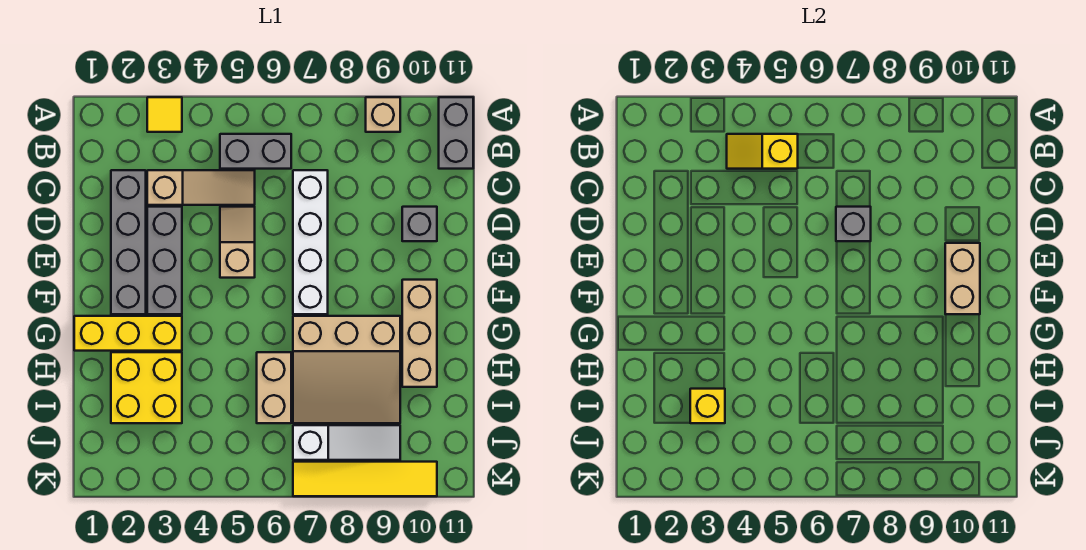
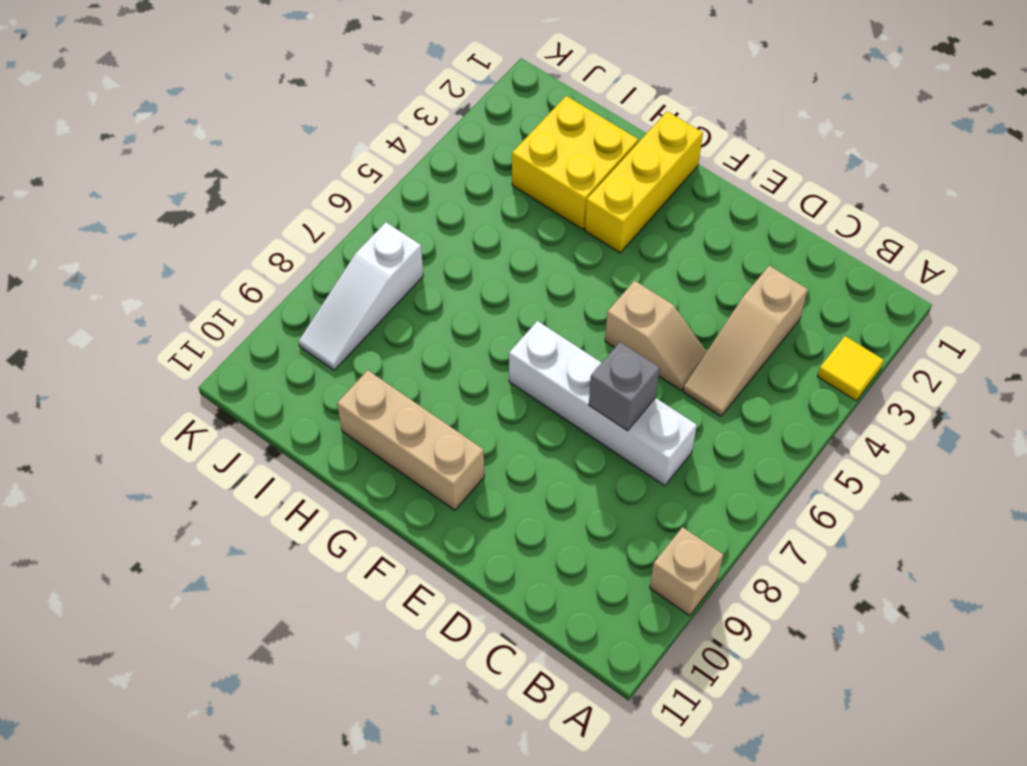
none -> grey 1x2 brick [439,97,473,169]
none -> grey 1x2 brick [220,134,291,169]
none -> grey 1x4 brick [111,170,146,314]

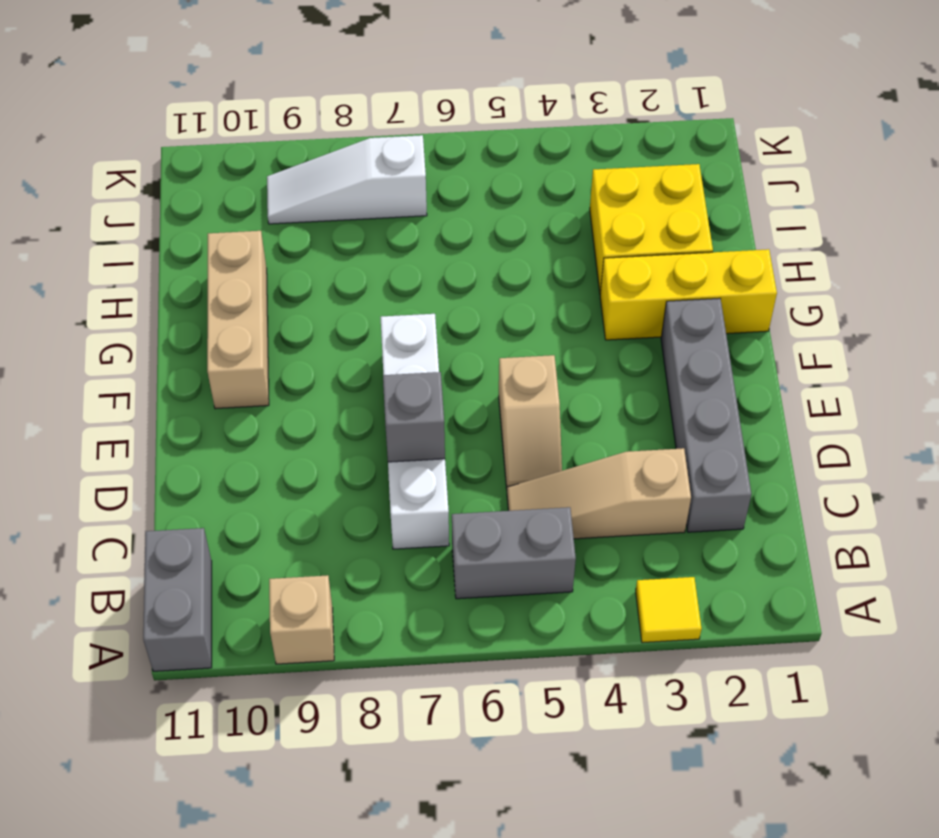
none -> grey 1x3 brick [147,207,182,314]
none -> grey 1x1 brick [402,207,437,241]
none -> tan 3x3 slope [293,316,400,423]

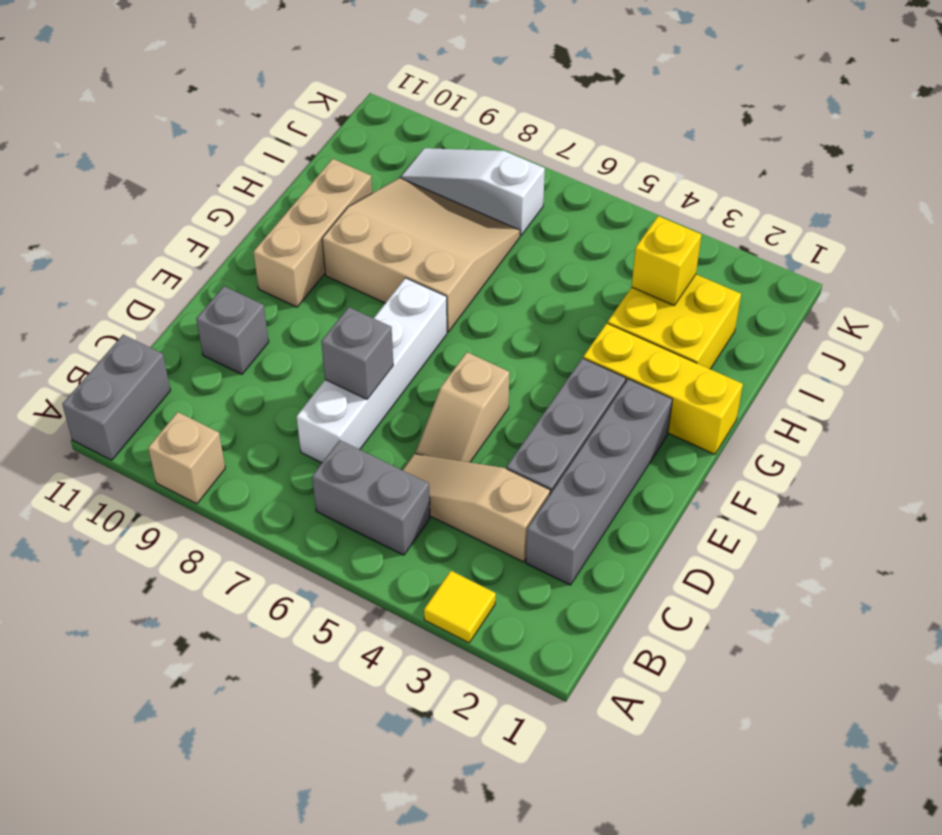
none -> tan 1x2 brick [257,352,291,423]
none -> yellow 1x4 tile [293,462,437,496]
none -> yellow 1x2 slope [727,134,798,169]

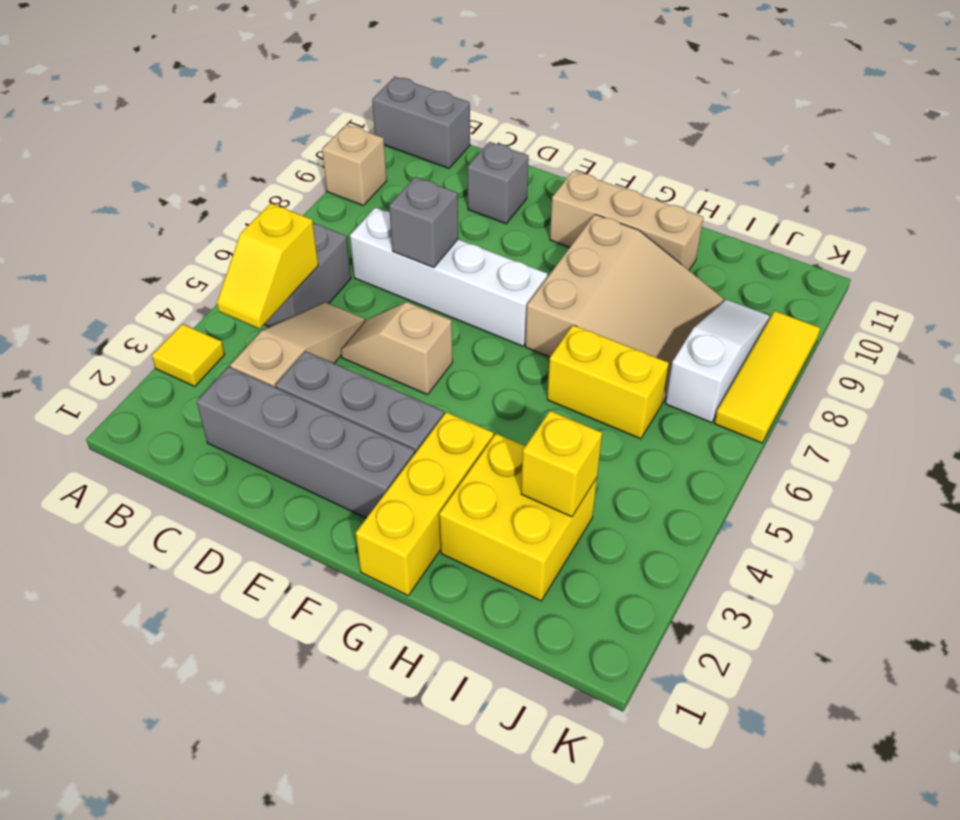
yellow 1x2 brick [547,325,669,439] -> tan 1x2 brick [257,352,291,423]
yellow 1x3 tile [714,311,820,443] -> yellow 1x4 tile [293,462,437,496]
none -> tan 1x2 brick [945,243,980,314]

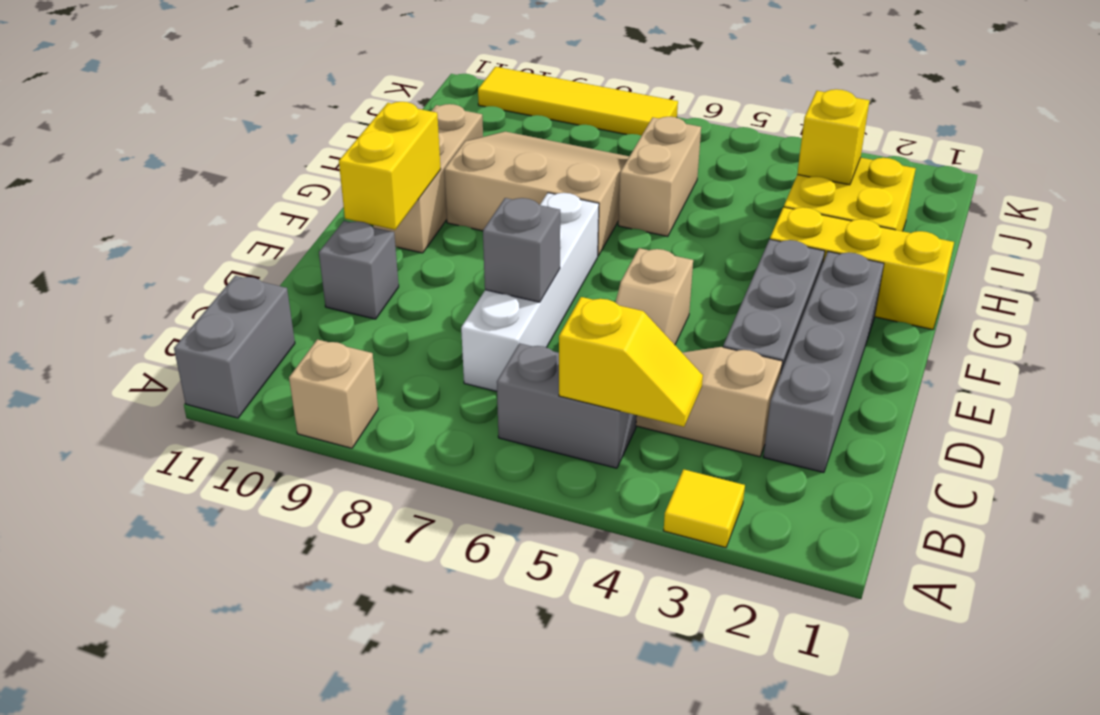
yellow 1x2 brick [339,102,441,230] -> tan 1x2 brick [945,243,980,314]
none -> white 1x3 slope [293,425,400,460]

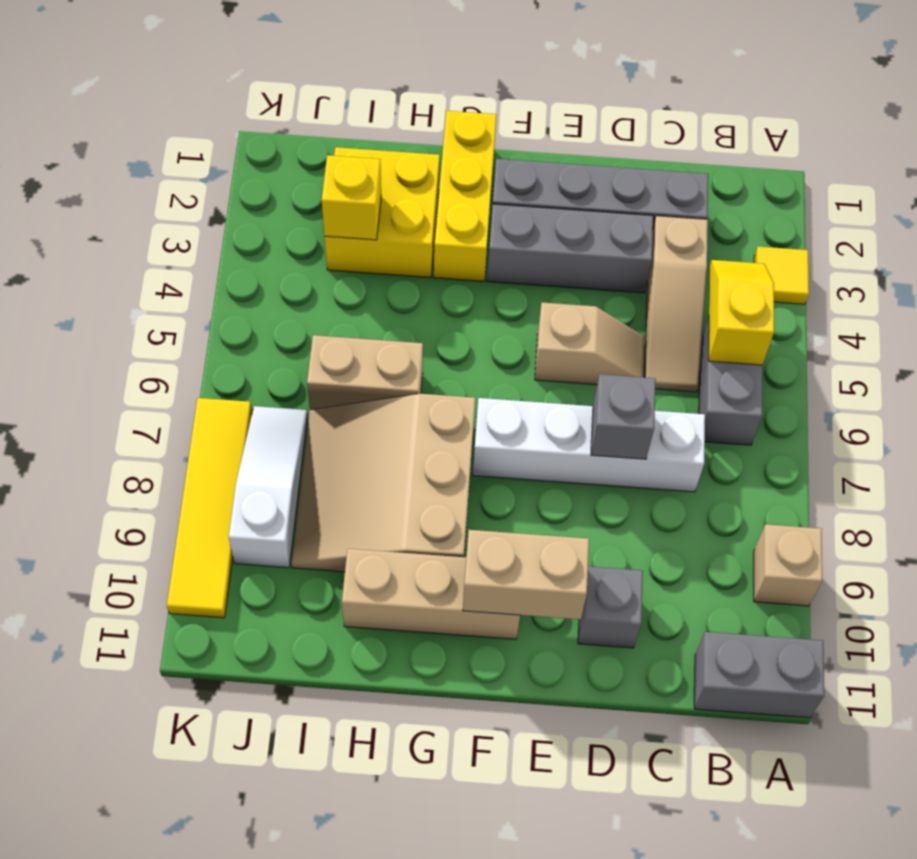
white 1x3 slope [229,406,307,568] -> white 1x3 slope turned to [293,425,400,460]

